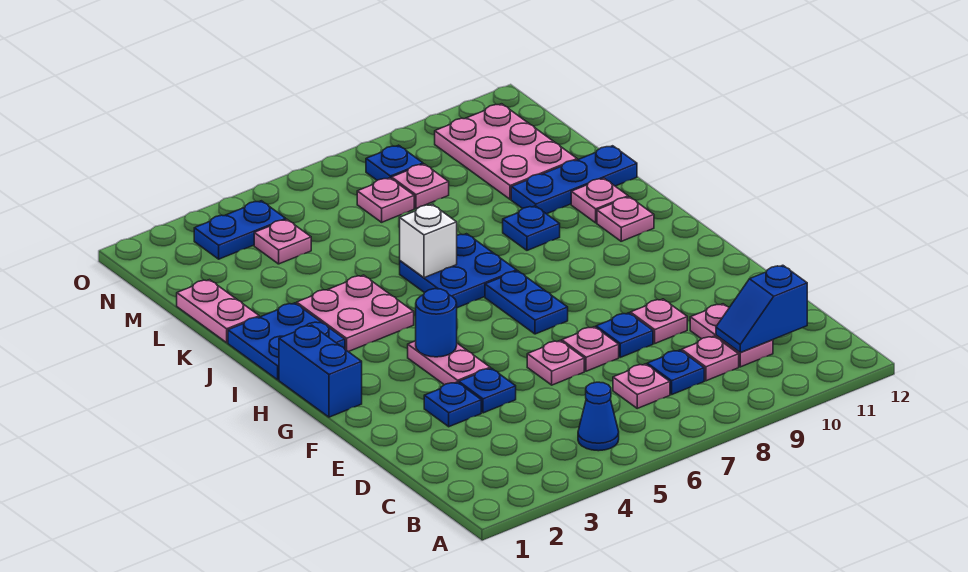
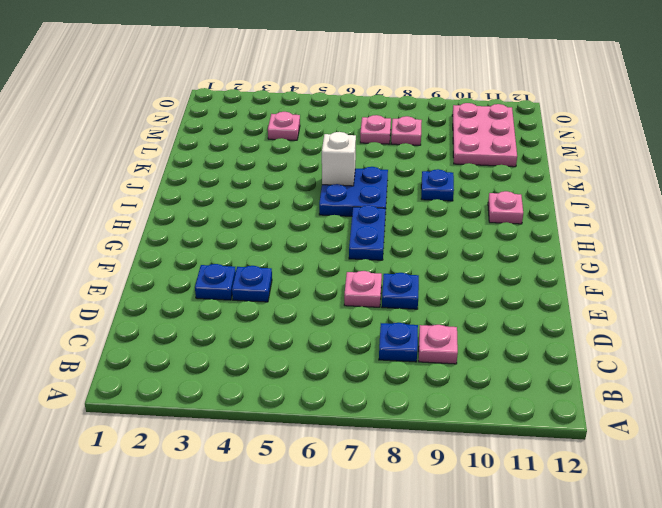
none -> blue 1x1 cone [578,382,619,451]
none -> pink 1x1 plate [613,364,670,408]
none -> pink 1x2 plate [690,304,773,367]
none -> pink 1x1 plate [527,341,584,385]

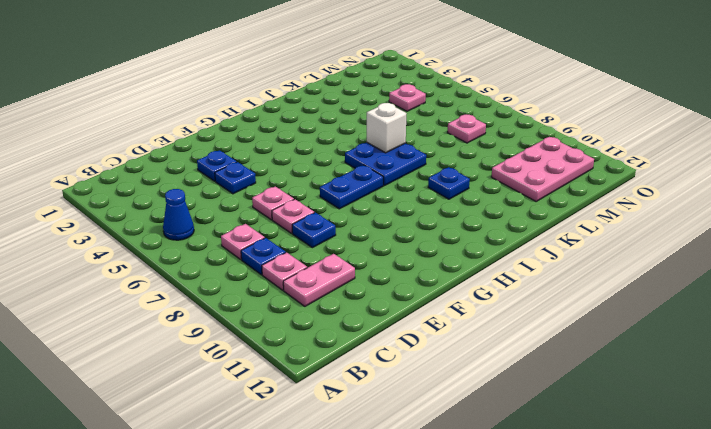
none -> pink 1x1 plate [630,299,687,343]
none -> pink 1x2 plate [408,341,490,385]
none -> blue 1x2 brick [279,325,362,417]
none -> blue 2x2 plate [228,303,345,380]

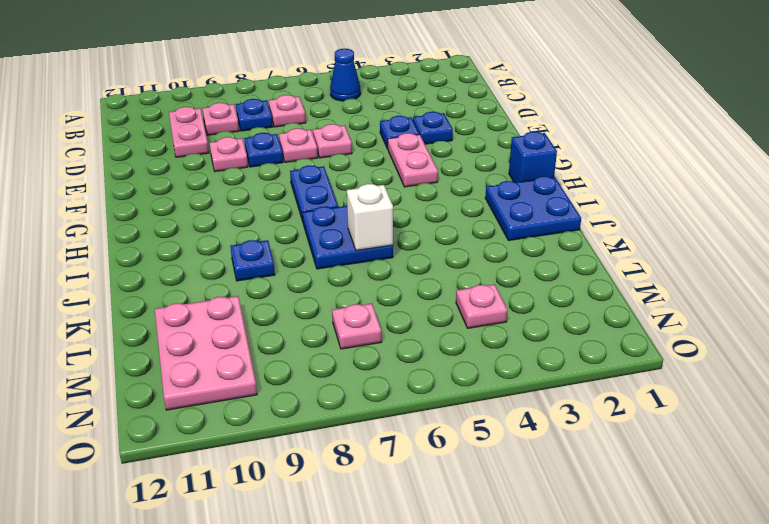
blue 1x1 brick [509,132,557,182] -> blue 1x2 brick [279,325,362,417]
none -> pink 2x2 plate [297,275,414,352]
none -> pink 1x1 plate [597,197,654,241]
none -> pink 1x1 plate [571,178,628,223]
none -> pink 1x2 plate [177,280,259,343]

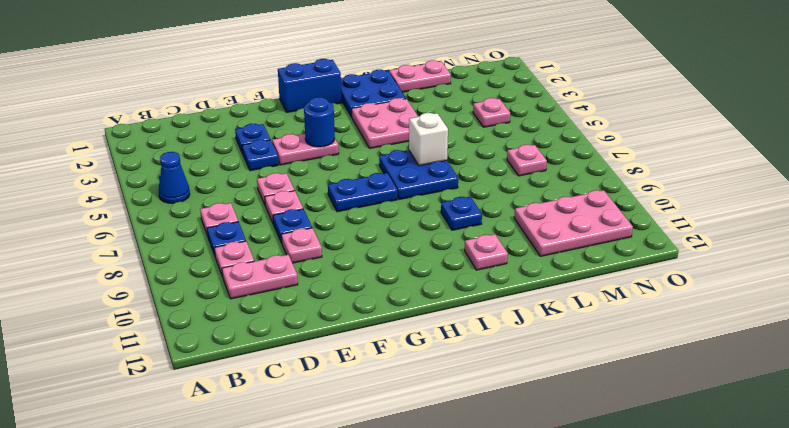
none -> pink 1x1 plate [597,197,654,241]
none -> blue 1x3 plate [511,146,637,214]
none -> pink 1x1 plate [392,164,449,208]
none -> blue 1x2 plate [194,201,286,259]

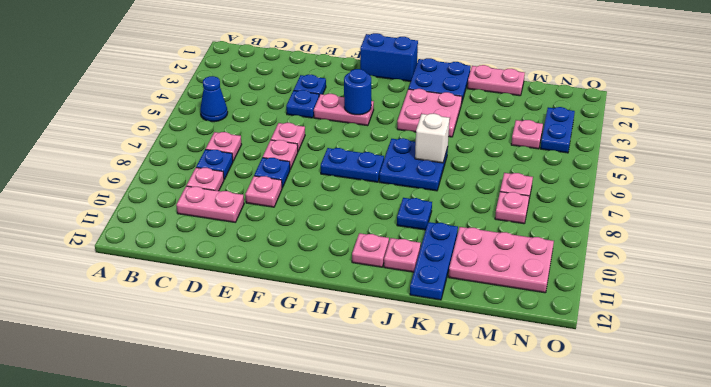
none -> blue 1x1 plate [366,145,423,180]
none -> blue 1x2 slope [716,265,807,352]

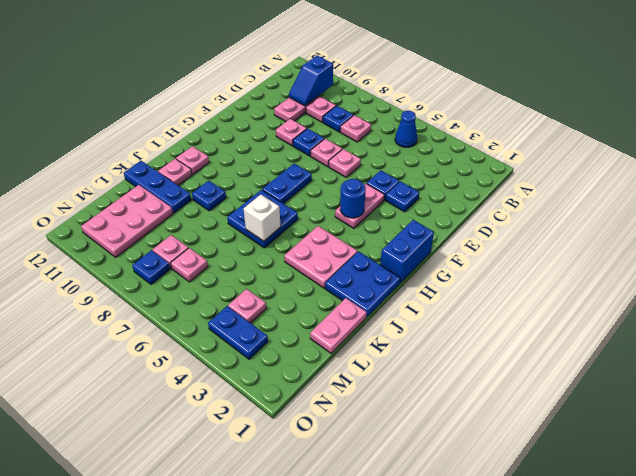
blue 1x2 slope [289,56,333,106] -> blue 1x2 slope turned to [716,265,807,352]

